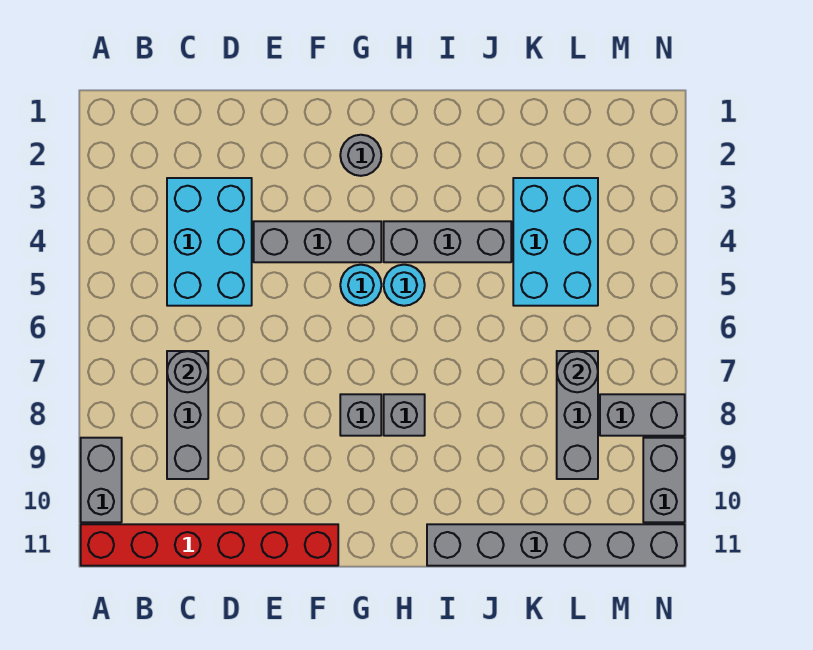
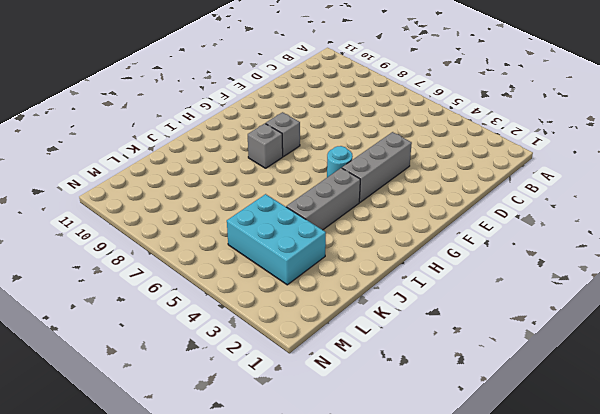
none -> grey 1x2 brick [81,438,122,522]
none -> red 1x6 brick [81,524,338,566]
none -> cyan 2x3 brick [167,178,252,306]

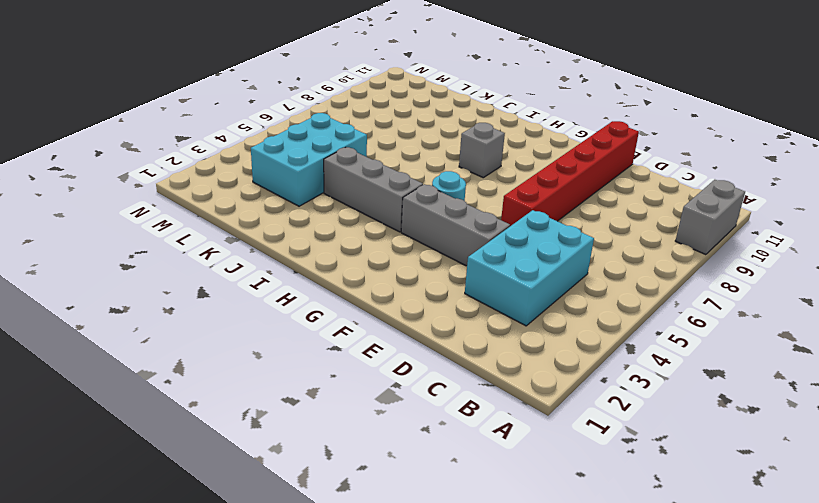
red 1x6 brick [501,121,639,226] -> red 1x6 brick turned to [81,524,338,566]
none -> grey 1x3 brick [167,351,208,479]
none -> grey 1x1 round brick [340,135,381,176]
none -> grey 1x1 brick [340,394,381,436]

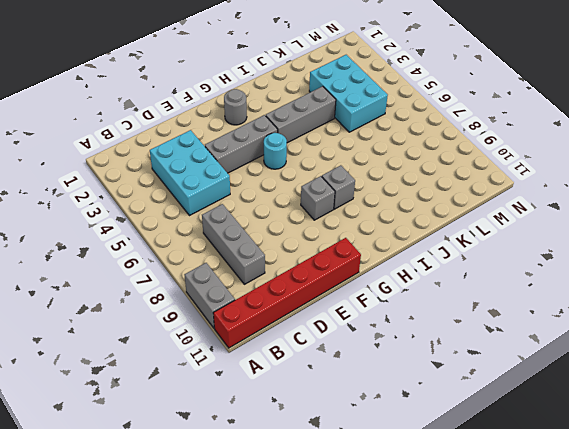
none -> cyan 1x1 round brick [384,265,425,306]
none -> grey 1x6 brick [427,524,685,566]
none -> grey 1x3 brick [557,351,598,479]

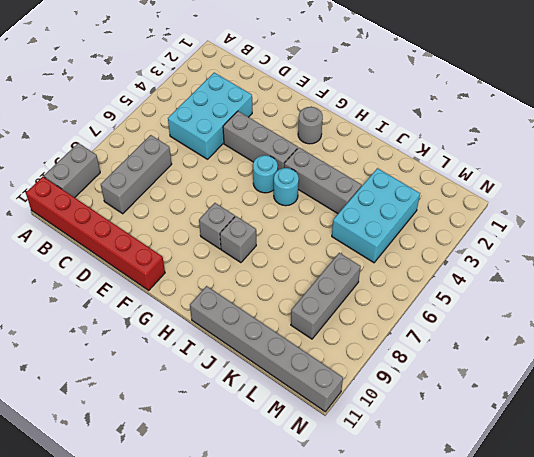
none -> grey 1x2 brick [600,394,685,436]
none -> grey 1x2 brick [643,438,685,522]
none -> grey 1x1 round brick [167,351,208,392]

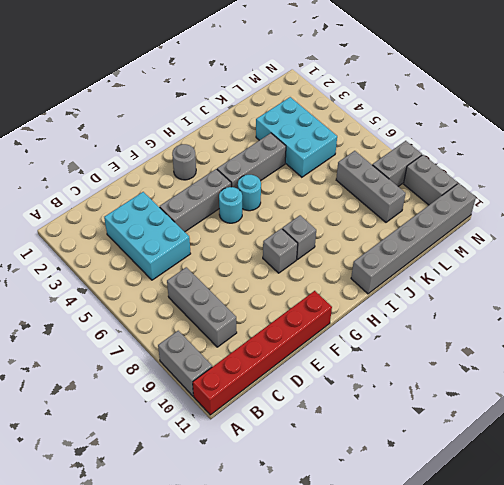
none -> grey 1x1 round brick [167,351,208,392]
none -> grey 1x1 round brick [557,351,598,392]

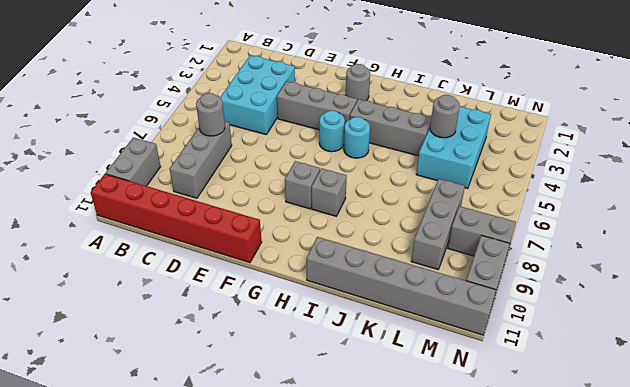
grey 1x1 round brick [430,95,460,138] -> grey 1x1 round brick moved to [557,351,598,392]

